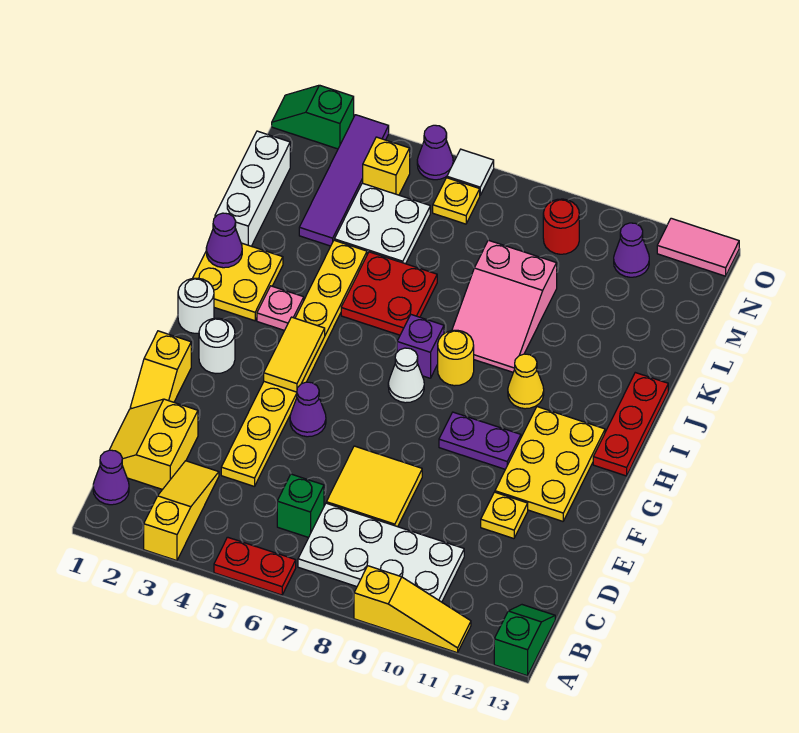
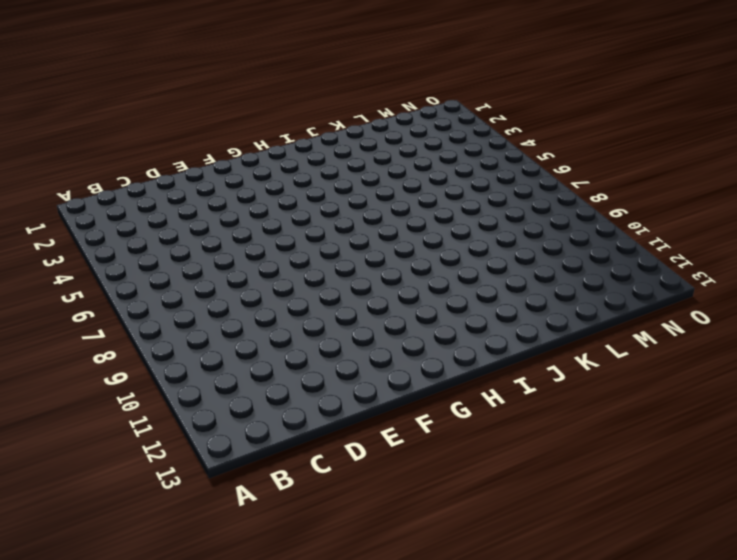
none -> yellow 1x3 slope [144,461,219,561]
none -> red 1x2 plate [214,537,296,595]
none -> yellow 1x3 slope [354,566,471,653]
none -> green 1x2 slope [494,605,555,676]

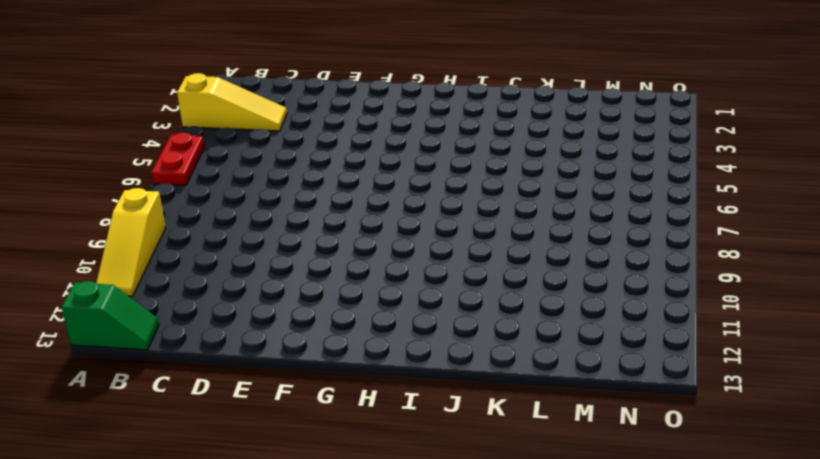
none -> purple 1x1 cone [93,450,129,505]
none -> white 2x4 plate [298,503,464,602]
none -> yellow 2x2 slope [110,399,198,490]
none -> green 1x1 brick [277,474,324,538]

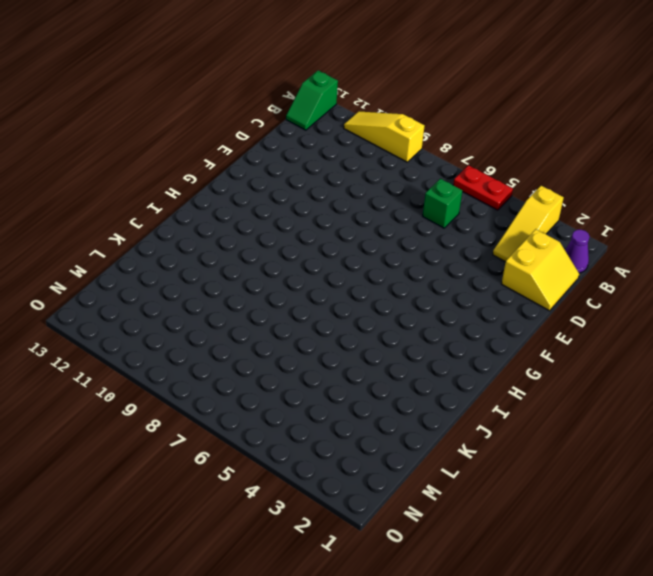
none -> white 2x4 plate [298,503,464,602]
none -> yellow 1x8 plate [221,240,367,487]
none -> yellow 2x2 tile [326,446,422,527]
none -> yellow 1x2 slope [130,331,191,409]

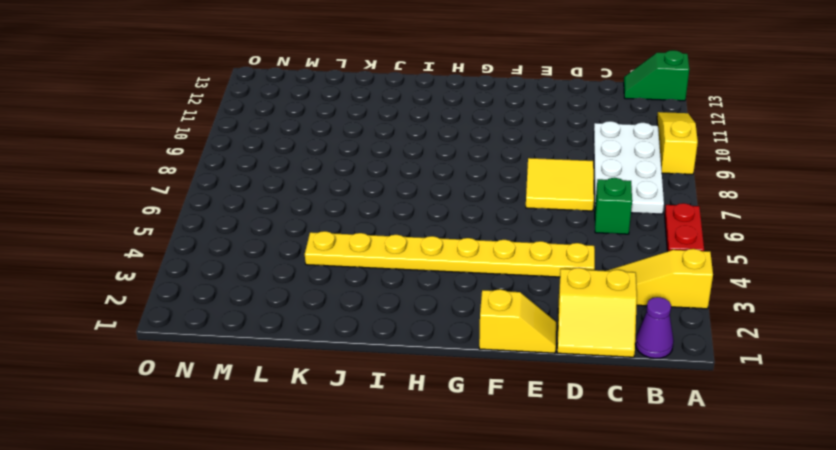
none -> yellow 1x1 plate [481,492,528,539]
none -> purple 1x1 cone [290,382,326,437]
none -> yellow 2x3 plate [495,407,605,521]
none -> white 1x1 round brick [199,318,235,374]

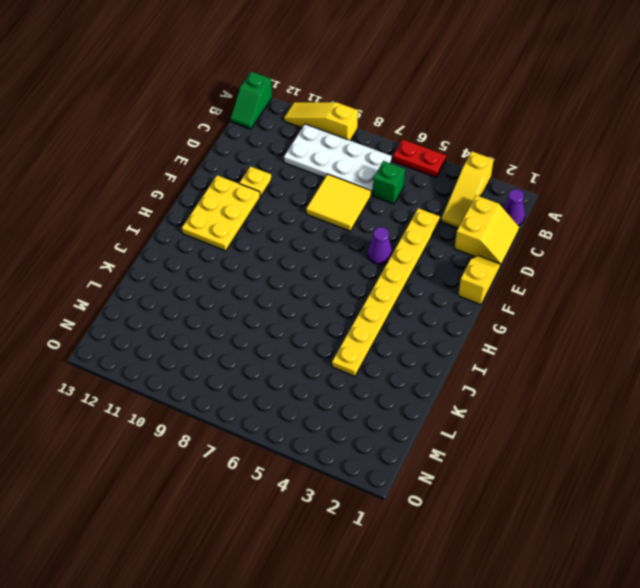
none -> white 1x1 round brick [199,318,235,374]
none -> purple 1x2 plate [439,412,521,469]
none -> white 1x1 round brick [178,278,214,333]
none -> white 1x1 cone [388,348,424,403]

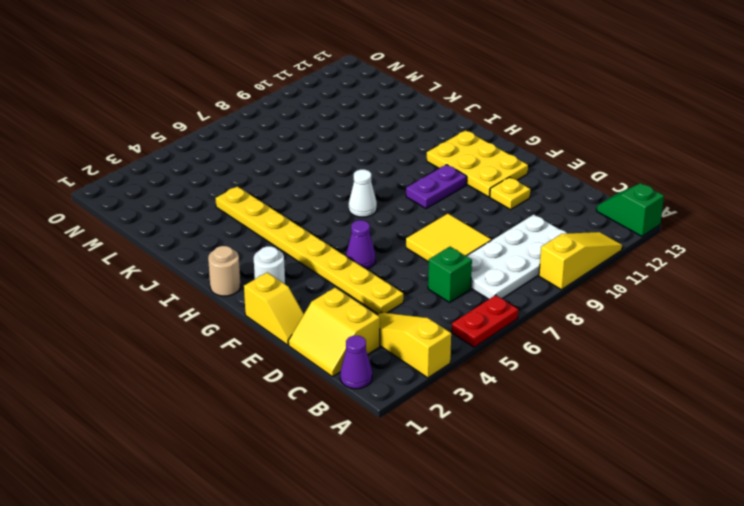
tan 1x1 round brick [208,246,240,296] -> white 1x1 round brick [178,278,214,333]
none -> red 1x3 plate [593,373,668,476]
none -> yellow 2x2 plate [192,243,283,321]
none -> pink 1x1 plate [257,286,304,330]
none -> purple 1x1 brick [397,315,444,378]

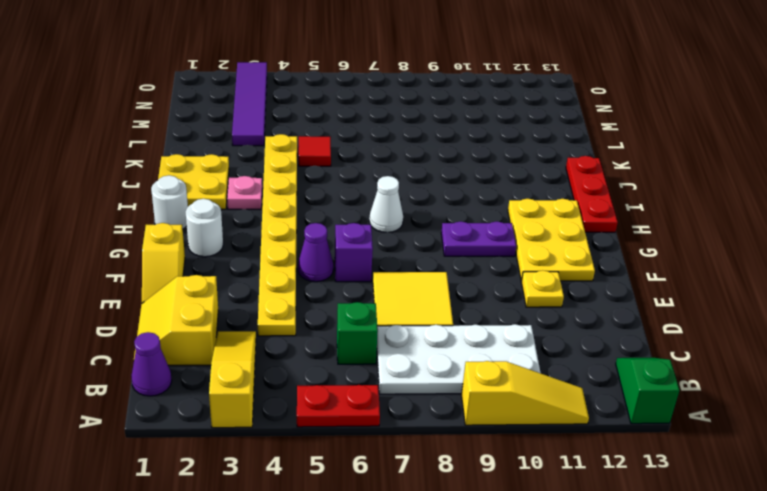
purple 1x1 brick [335,223,373,282] -> purple 1x1 brick moved to [397,315,444,378]
red 1x1 tile [299,136,331,166] -> red 2x2 plate [341,252,437,335]
none -> yellow 1x1 round brick [438,330,474,386]
none -> yellow 1x1 cone [508,354,544,409]
none -> pink 2x3 slope [452,240,557,372]
none -> white 1x3 brick [215,131,290,246]

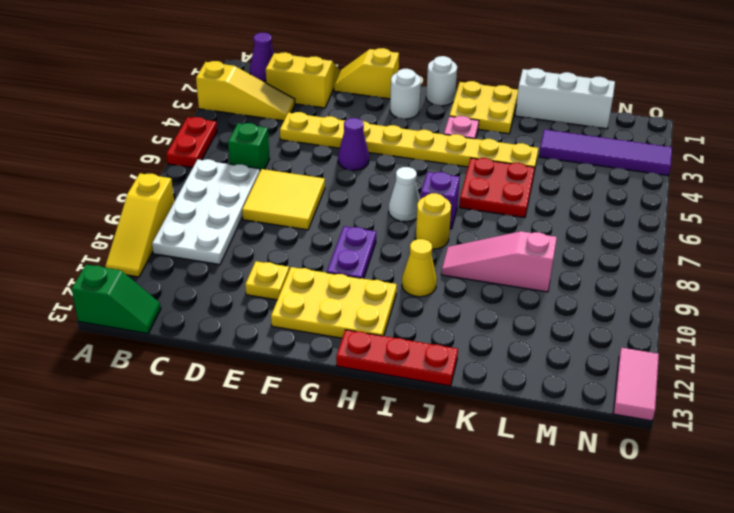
pink 1x3 slope [441,231,557,292] -> pink 2x3 slope [452,240,557,372]
none -> white 2x2 plate [334,183,430,264]
none -> yellow 1x1 brick [363,137,410,195]
none -> yellow 1x1 plate [433,178,480,224]
none -> red 1x1 round brick [543,199,579,254]

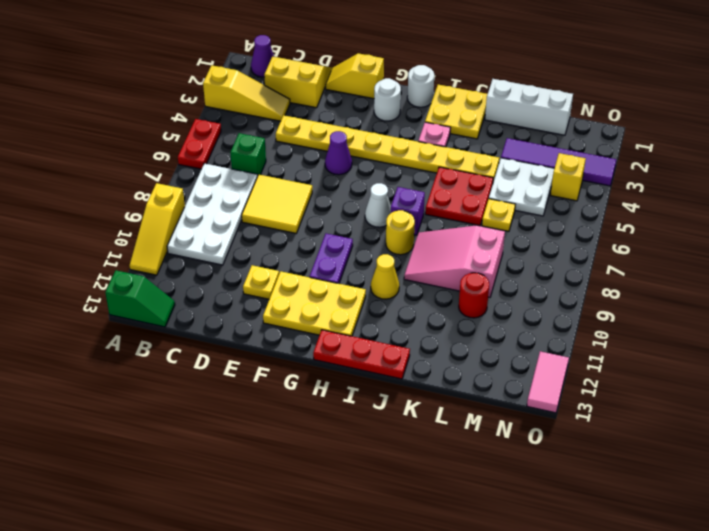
yellow 1x1 plate [482,199,515,231] -> yellow 1x1 plate moved to [433,178,480,224]
red 1x1 round brick [459,273,489,318] -> red 1x1 round brick moved to [543,199,579,254]
none -> purple 1x1 cone [614,223,649,277]
none -> green 1x2 slope [272,85,354,149]
none -> purple 1x1 cone [417,125,453,180]
none -> white 1x1 tile [447,149,494,195]

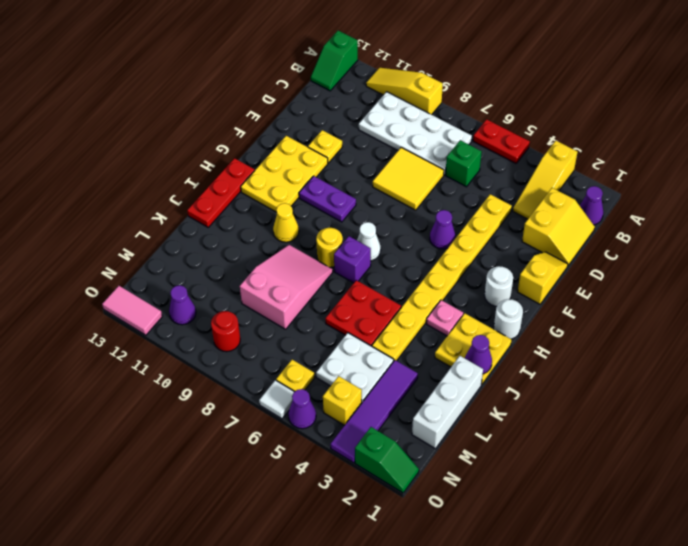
none -> yellow 1x2 tile [264,317,325,392]

